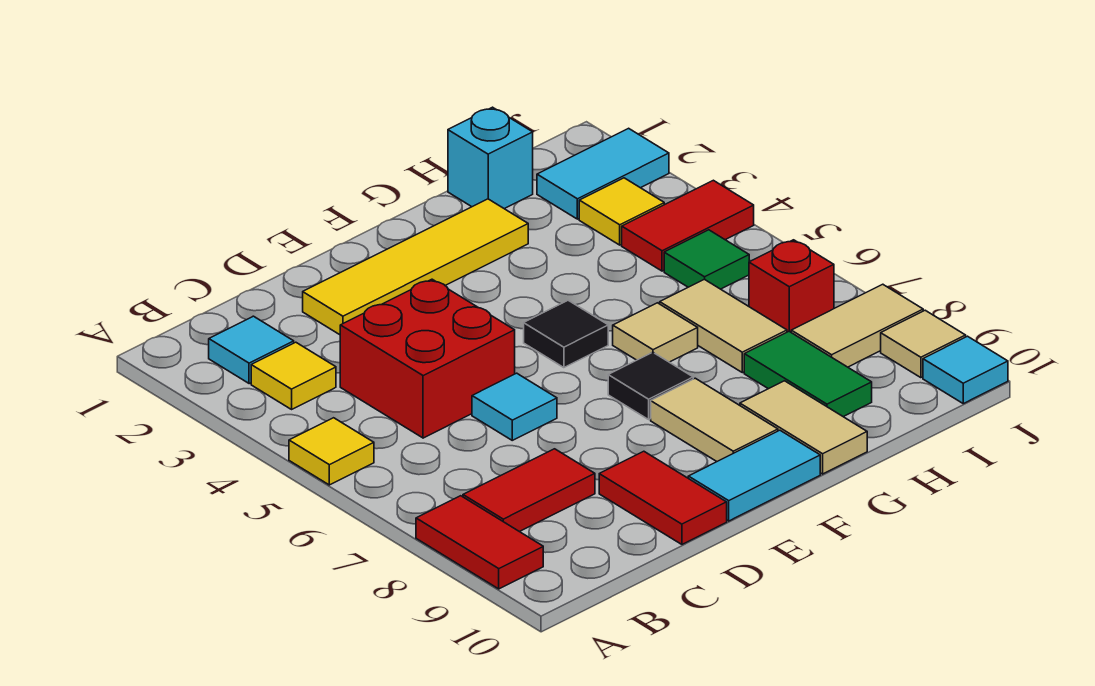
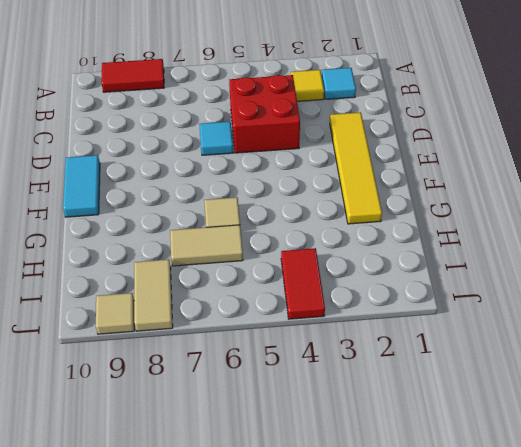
none -> yellow 1x1 tile [289,418,374,485]
none -> red 1x2 tile [463,449,595,532]
none -> red 1x2 tile [599,451,727,544]

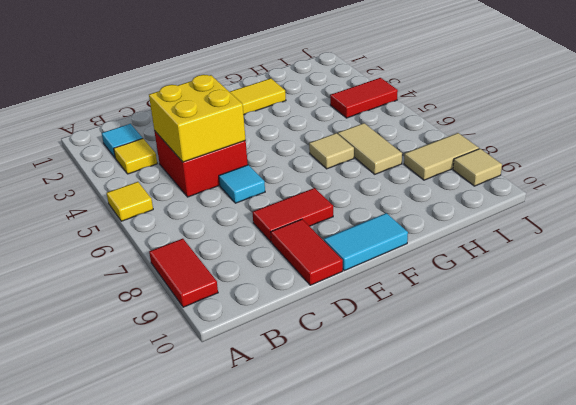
yellow 2x2 brick [149,75,246,162] -> none
red 1x2 tile [252,188,333,242] -> red 1x2 tile moved to [463,449,595,532]
none -> black 1x1 tile [524,300,608,368]
none -> black 1x1 tile [608,352,693,419]
none -> tan 1x2 tile [651,378,778,461]

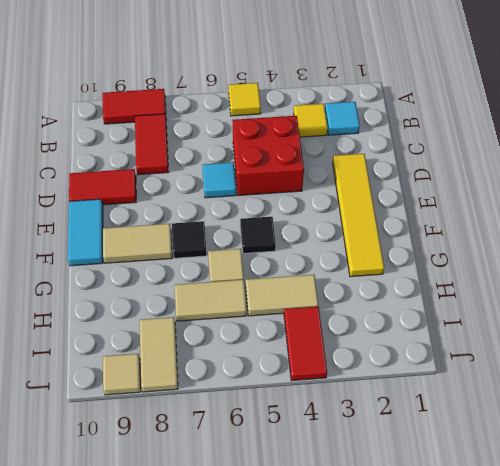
tan 1x2 tile [246,275,318,316] -> tan 1x2 tile moved to [740,381,867,474]
none -> cyan 1x1 brick [448,107,533,209]
none -> green 1x2 tile [744,332,872,417]
none -> cyan 1x2 tile [537,128,669,219]

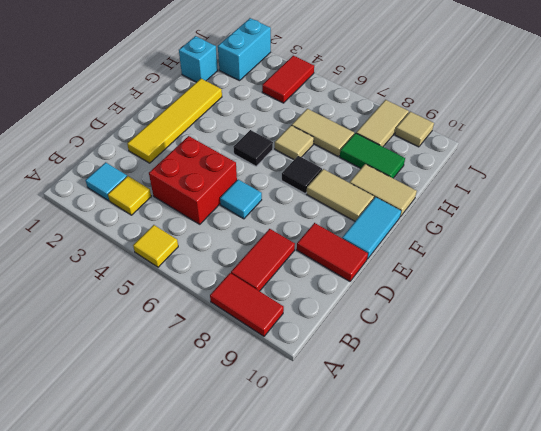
cyan 1x2 brick [218,18,271,81] -> cyan 1x2 tile [537,128,669,219]
none -> yellow 1x1 tile [579,178,664,245]
none -> green 1x1 tile [664,230,749,289]
none -> red 1x1 brick [749,240,834,332]

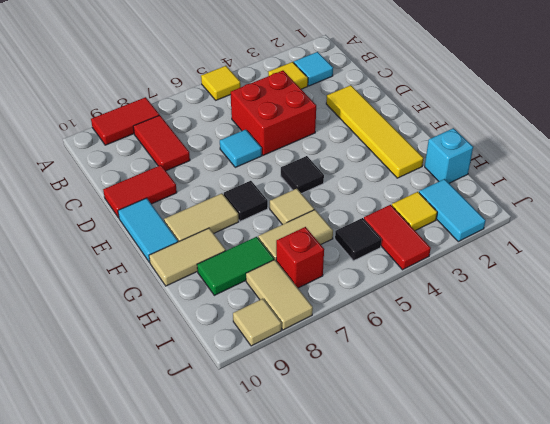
black 1x1 tile [335,218,382,261] -> green 1x1 tile [664,230,749,289]
none -> cyan 1x1 tile [923,336,1008,404]

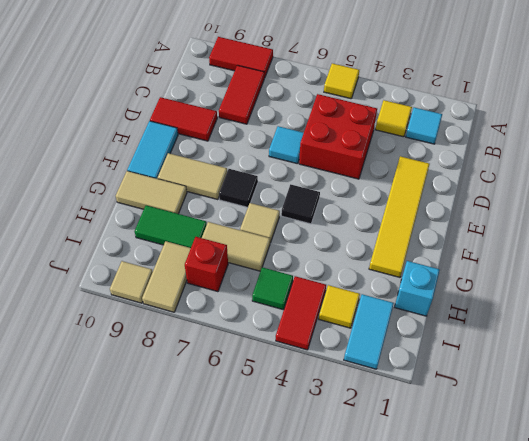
none -> cyan 1x1 tile [923,336,1008,404]

